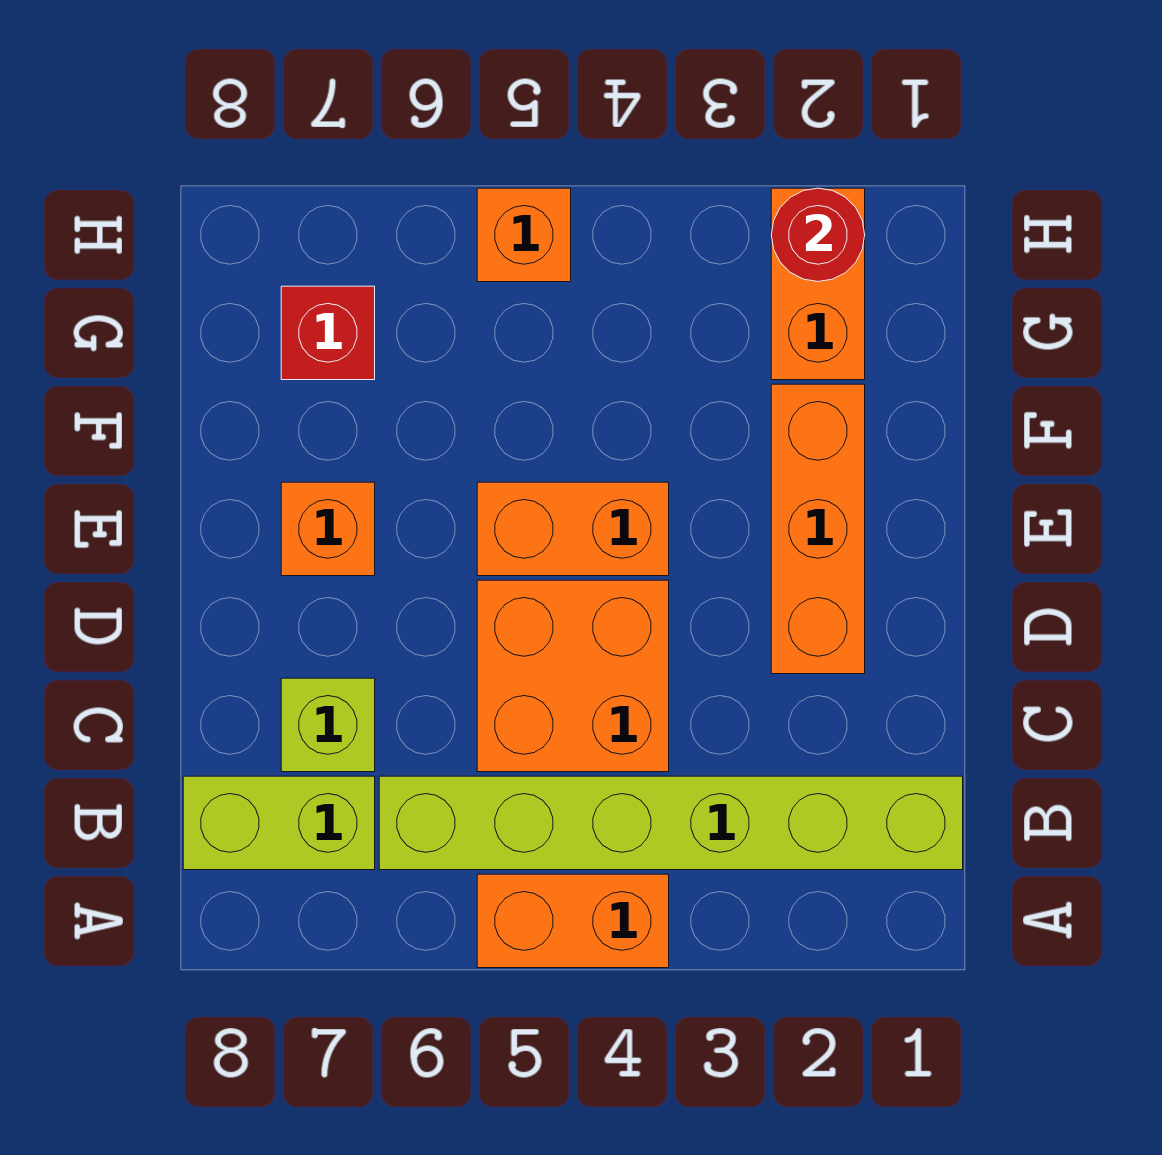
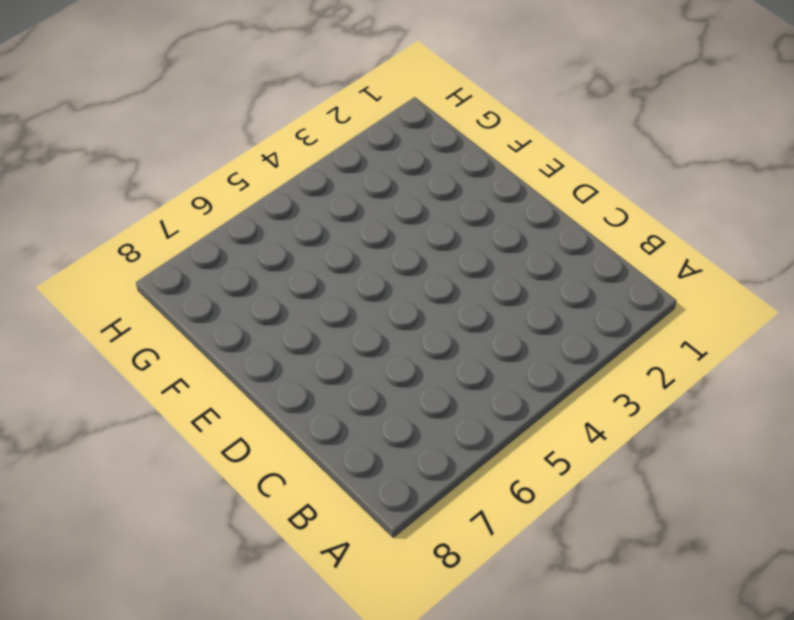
none -> orange 1x2 brick [477,874,669,968]
none -> lime 1x6 brick [379,776,963,870]
none -> lime 1x2 brick [183,776,375,870]

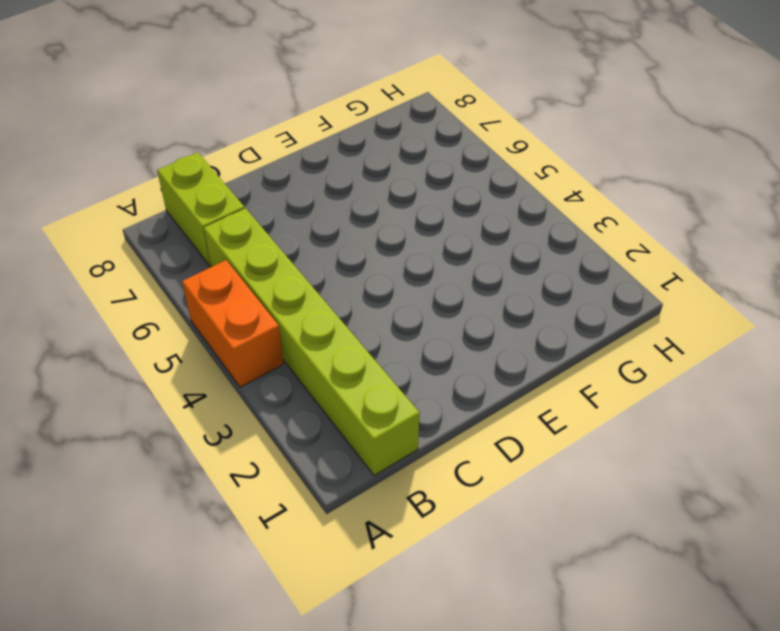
none -> orange 2x2 brick [477,580,669,772]
none -> lime 1x1 brick [281,678,375,772]
none -> orange 1x3 brick [771,384,865,674]

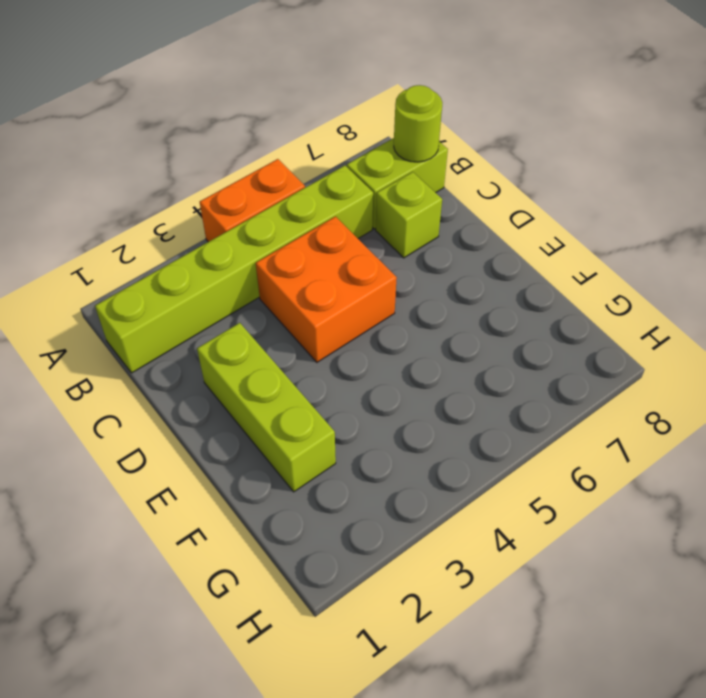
lime 1x1 round brick [394,85,442,162] -> none
lime 1x3 brick [197,323,336,492] -> orange 1x3 brick [771,384,865,674]
none -> orange 1x2 brick [477,482,669,576]
none -> orange 1x1 brick [281,482,375,576]
none -> orange 1x2 brick [771,188,865,380]

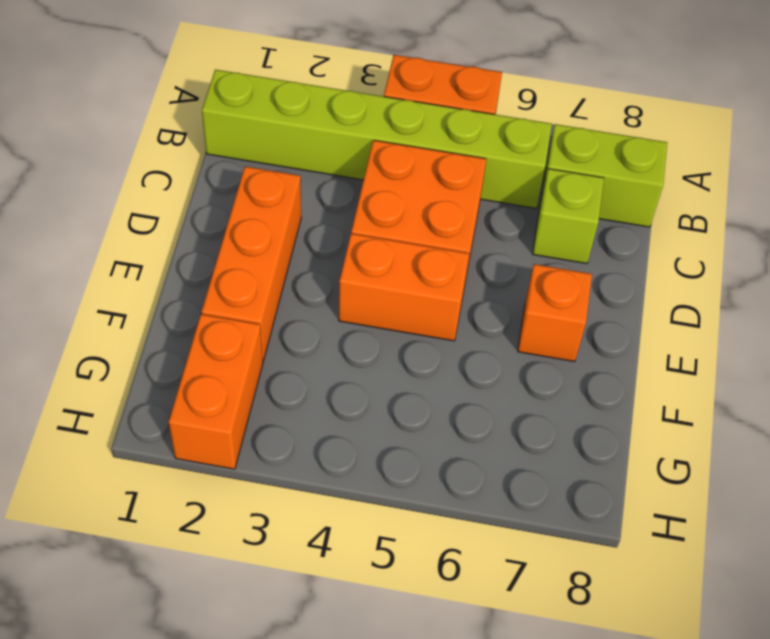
none -> red 1x1 brick [281,286,375,380]
none -> orange 1x1 brick [477,188,571,282]
none -> red 1x1 round brick [771,188,865,282]

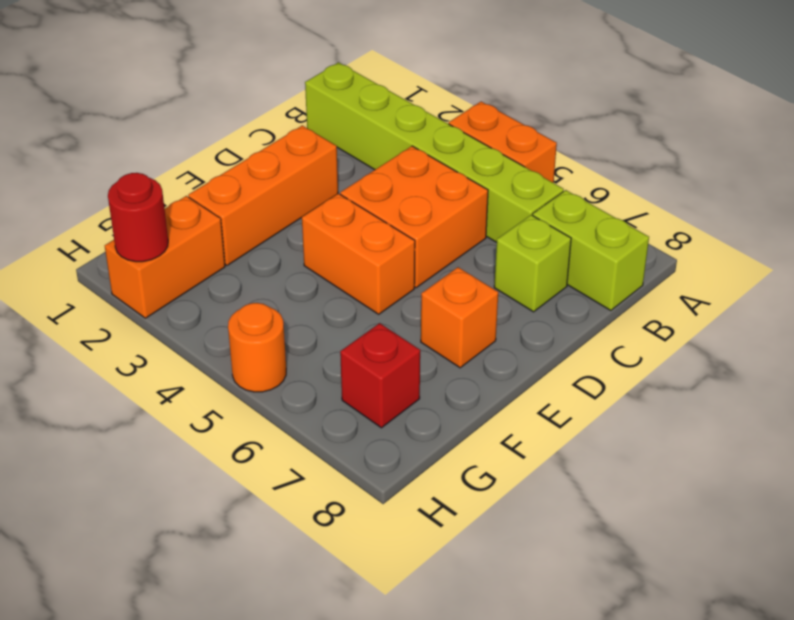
orange 1x1 round brick [228,303,286,392] -> orange 1x1 brick [477,188,571,282]

